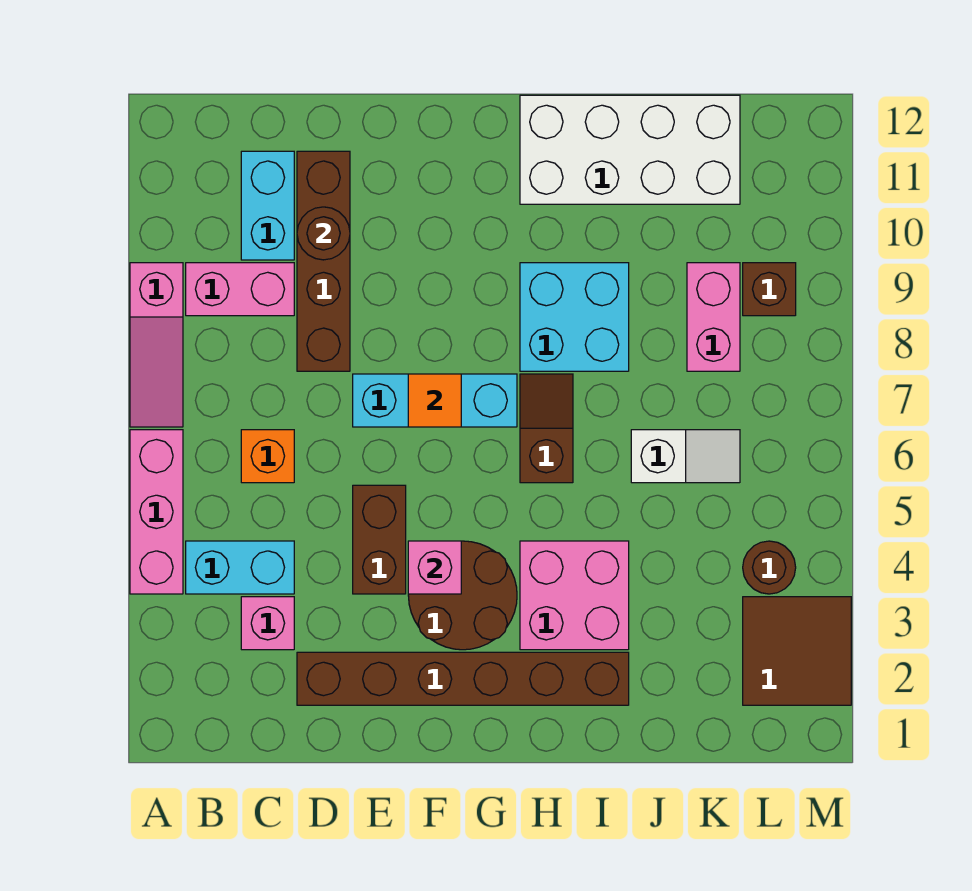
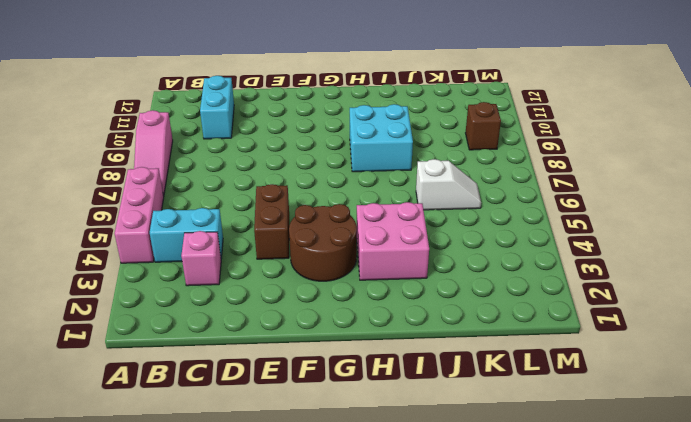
none -> pink 1x2 brick [186,263,294,316]
none -> orange 1x1 brick [241,430,294,483]
none -> brown 1x6 brick [297,652,629,705]

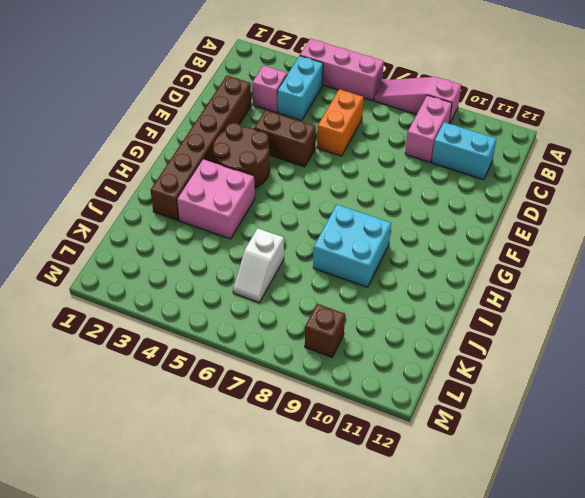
orange 1x2 brick [317,89,363,156] -> orange 1x1 brick [241,430,294,483]
none -> brown 1x4 brick [297,151,350,371]
none -> cyan 1x3 brick [353,374,517,427]
none -> brown 1x2 slope [520,374,573,483]

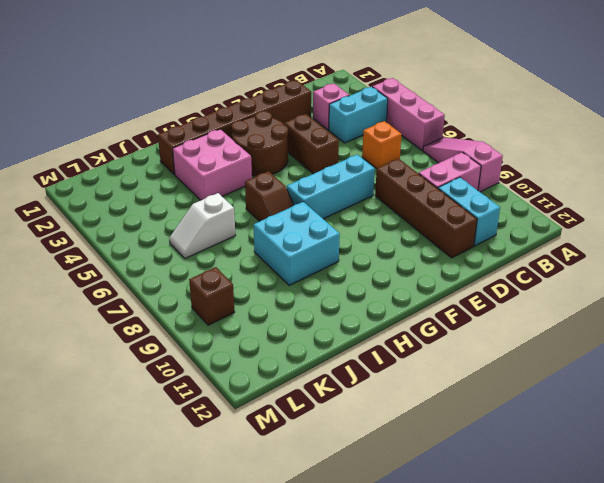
none -> white 2x4 brick [520,95,740,204]
none -> pink 1x2 brick [687,263,740,371]
none -> brown 2x2 tile [743,597,851,705]

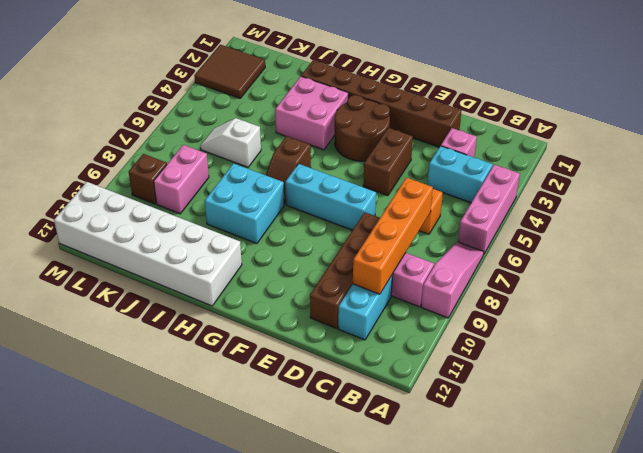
orange 1x4 brick [353,178,433,294] -> none
white 2x6 brick [54,182,242,306] -> white 2x4 brick [520,95,740,204]
none -> brown 1x1 round brick [743,541,796,594]
none -> brown 1x1 round brick [297,207,350,260]
none -> pink 1x1 brick [408,541,461,594]

